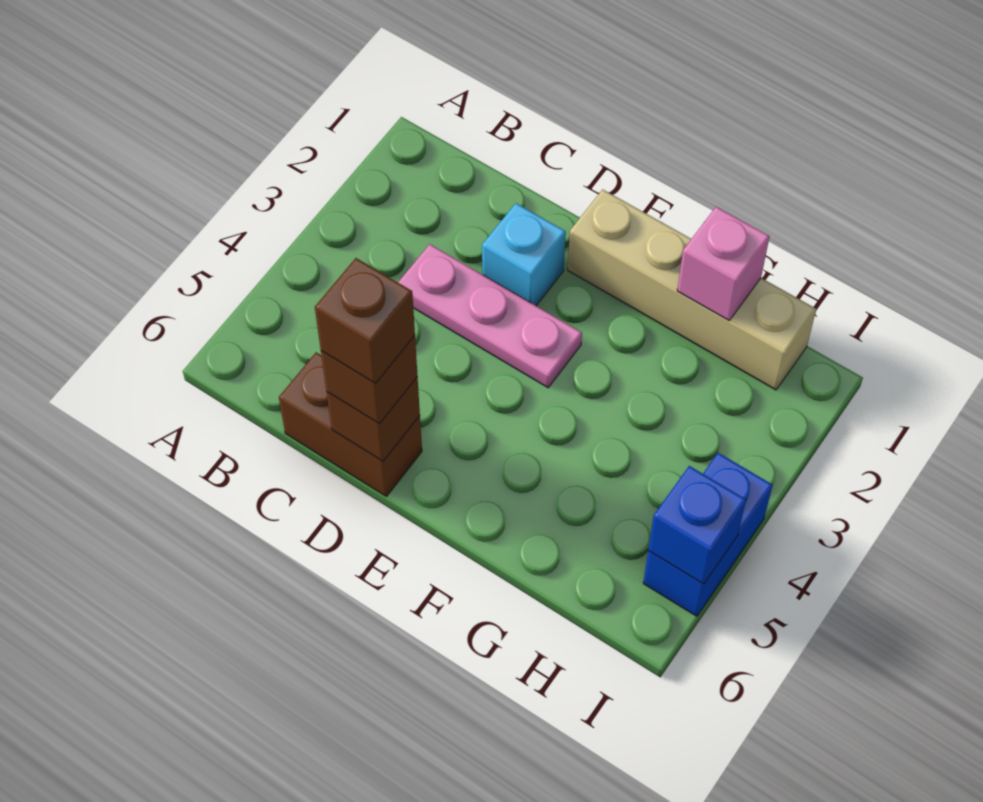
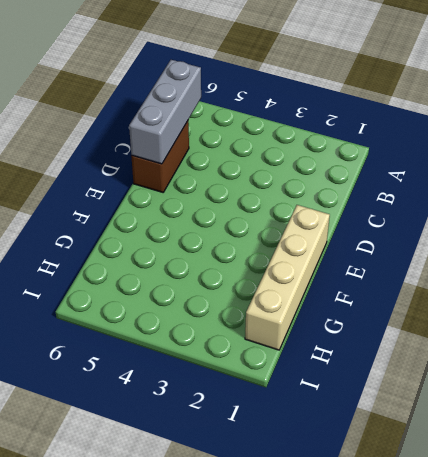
grey 1x3 brick [129,60,201,164] -> brown 1x1 brick [327,377,420,461]
none -> pink 1x3 plate [398,244,582,388]
none -> cyan 1x1 brick [482,203,566,306]

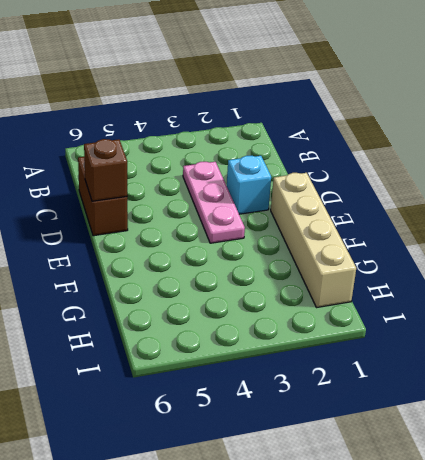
none -> blue 1x2 brick [643,453,773,616]
none -> pink 1x1 brick [677,207,770,321]

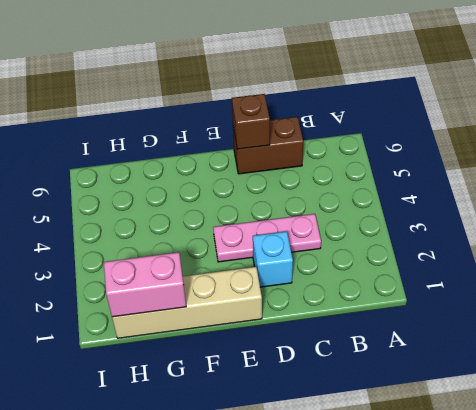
pink 1x2 brick [104,252,186,317] -> pink 1x1 brick [677,207,770,321]
none -> blue 1x2 brick [643,453,773,616]
none -> blue 1x1 brick [648,466,746,584]

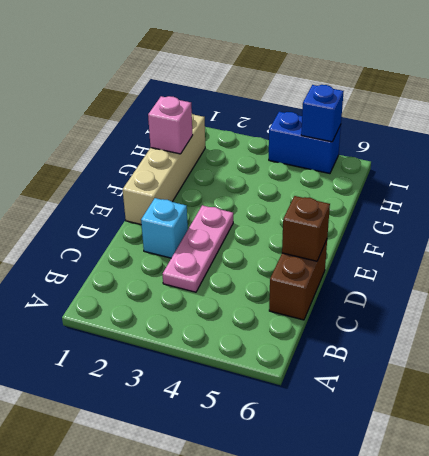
none -> brown 1x1 brick [321,336,417,424]
none -> brown 1x1 brick [315,258,415,384]

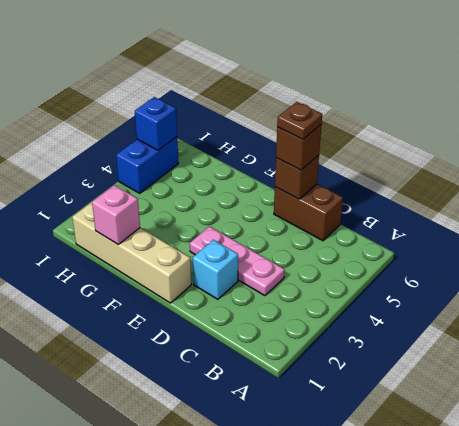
brown 1x1 plate [277,102,322,140] -> brown 1x1 brick [315,258,415,384]

